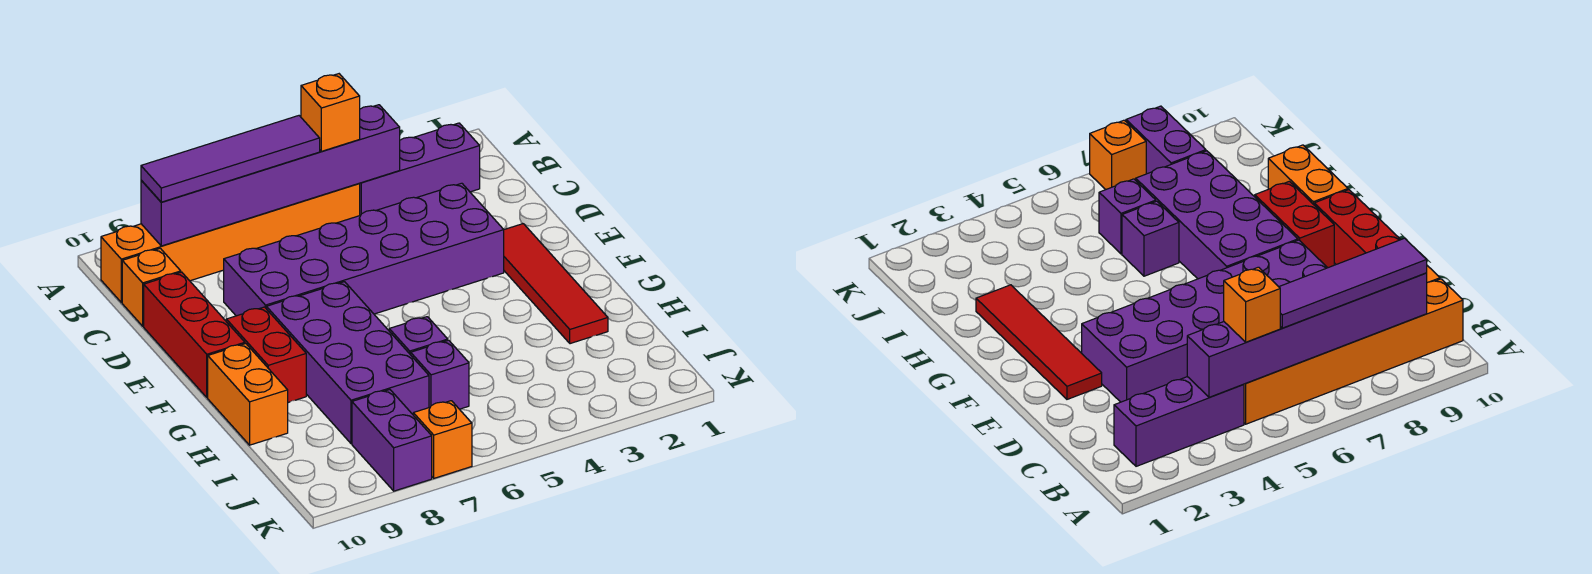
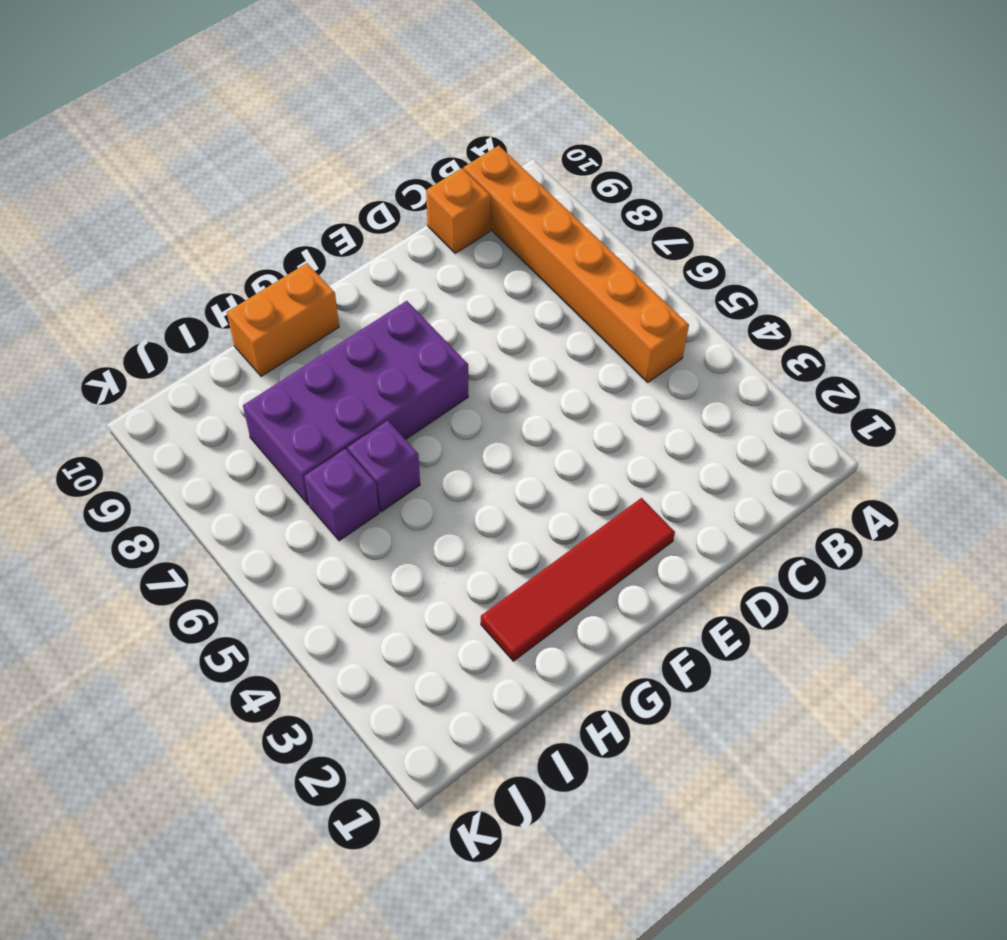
none -> purple 1x3 brick [359,123,480,216]
none -> purple 2x6 brick [224,183,504,316]
none -> red 1x3 brick [144,272,245,398]

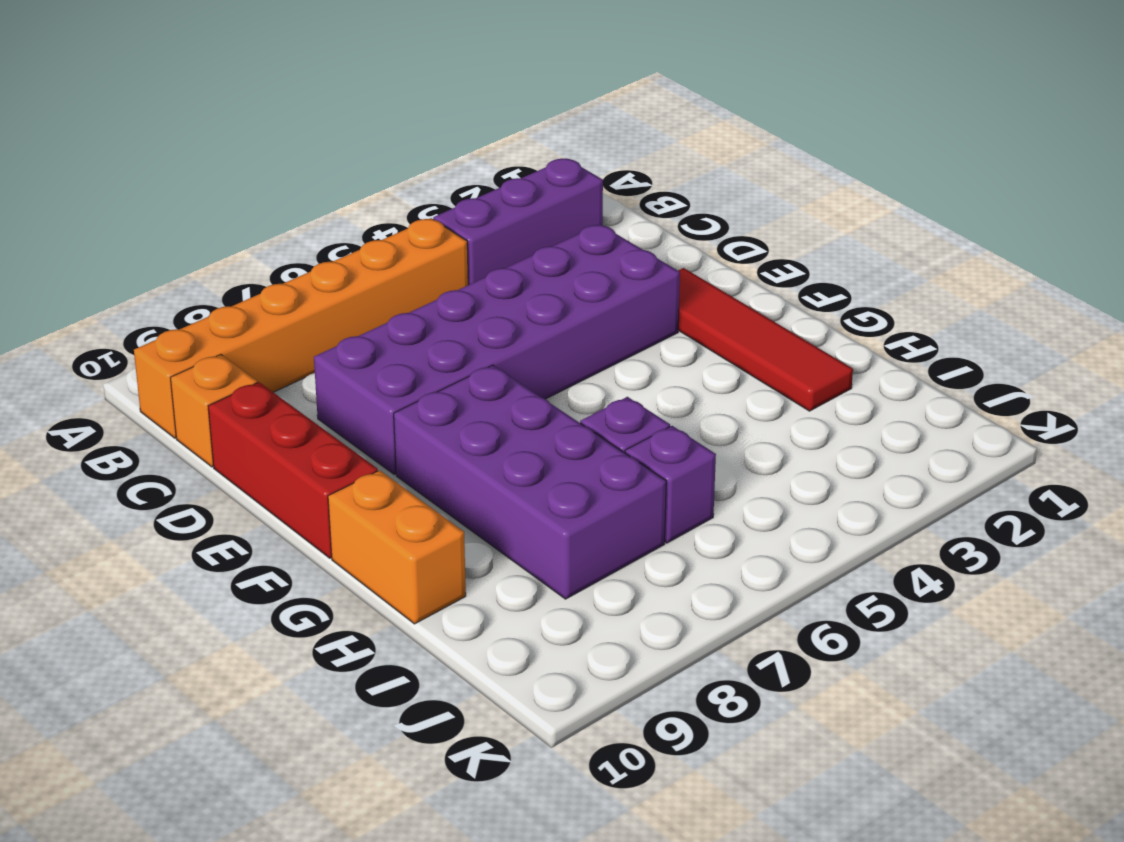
none -> red 1x2 brick [226,307,306,403]
none -> purple 1x2 brick [352,390,432,491]
none -> orange 1x1 brick [413,401,472,478]

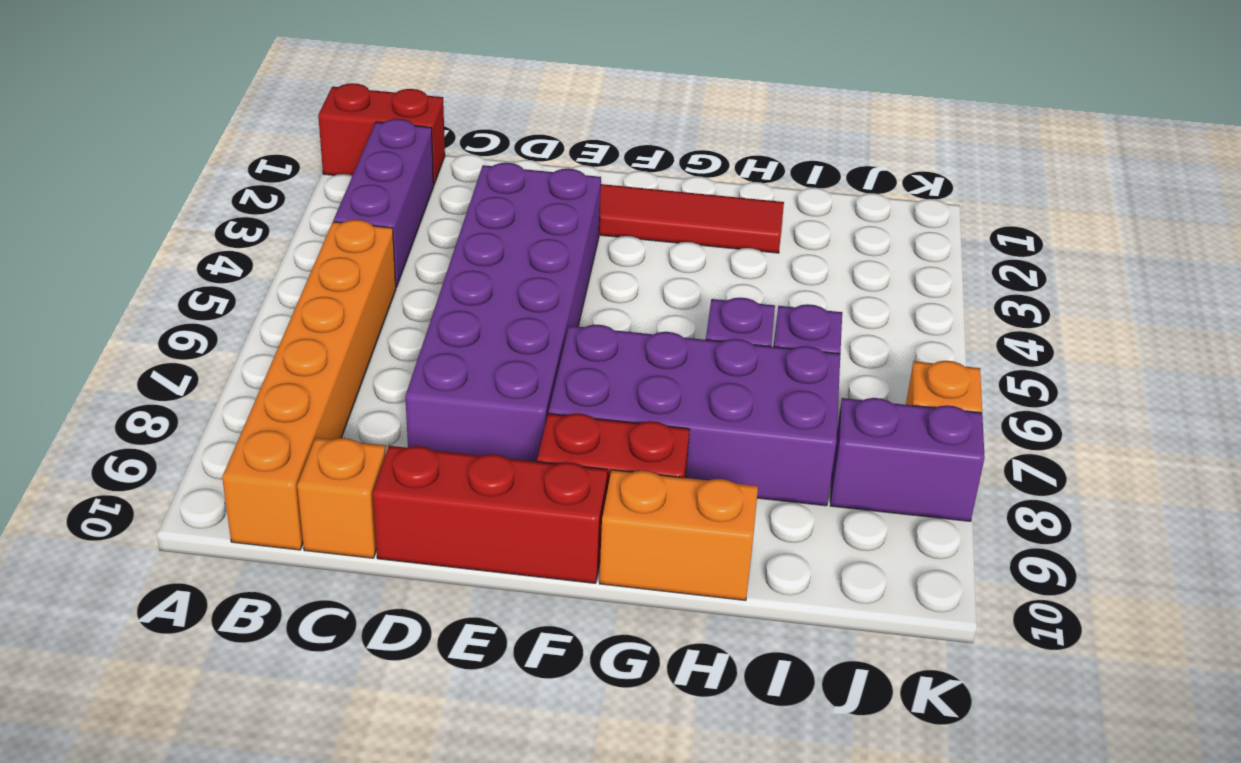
red 1x2 brick [318,83,445,184] -> none
none -> purple 1x6 brick [141,105,400,246]
none -> orange 1x1 brick [301,74,360,151]
none -> purple 1x4 tile [141,116,320,202]

